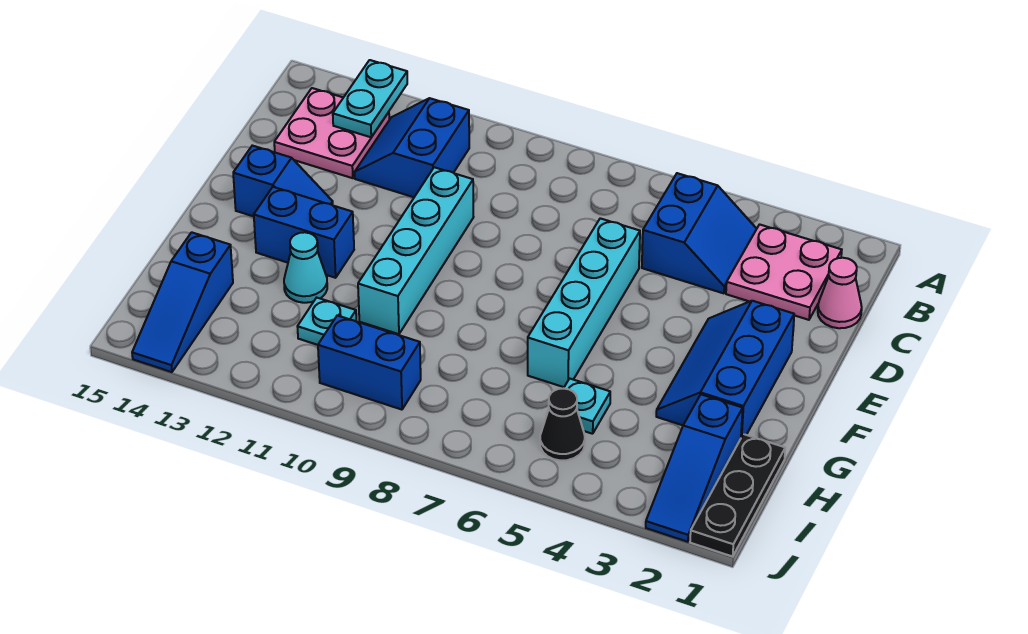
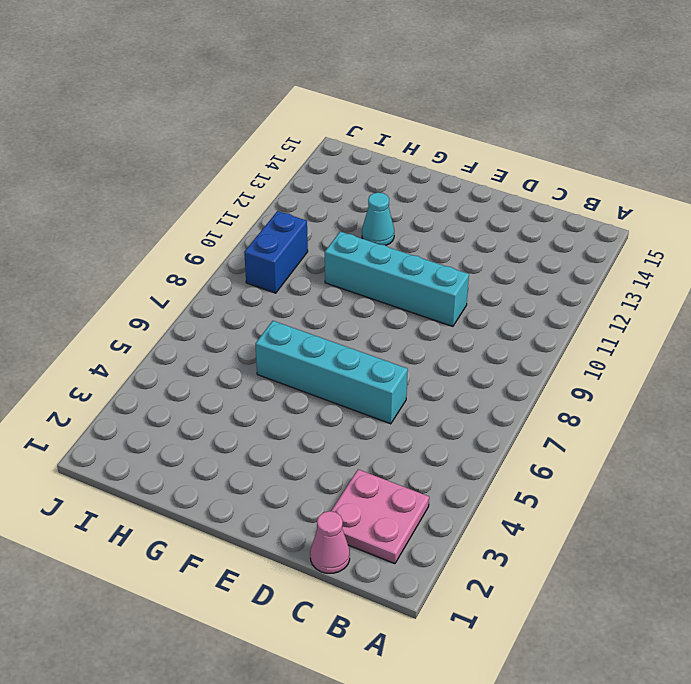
none -> blue 2x2 slope [642,173,757,293]
none -> blue 2x2 slope [355,98,469,197]
none -> pink 2x2 plate [274,88,389,178]

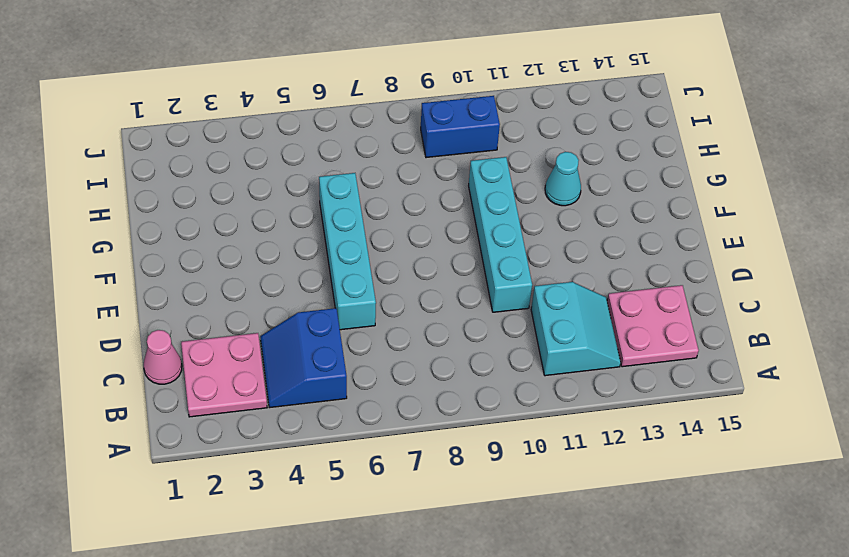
cyan 2x2 slope [531,282,621,376] -> blue 2x2 slope [355,98,469,197]
none -> blue 2x3 slope [656,301,794,437]
none -> blue 1x2 slope [233,146,333,216]
none -> blue 1x2 brick [254,187,354,278]

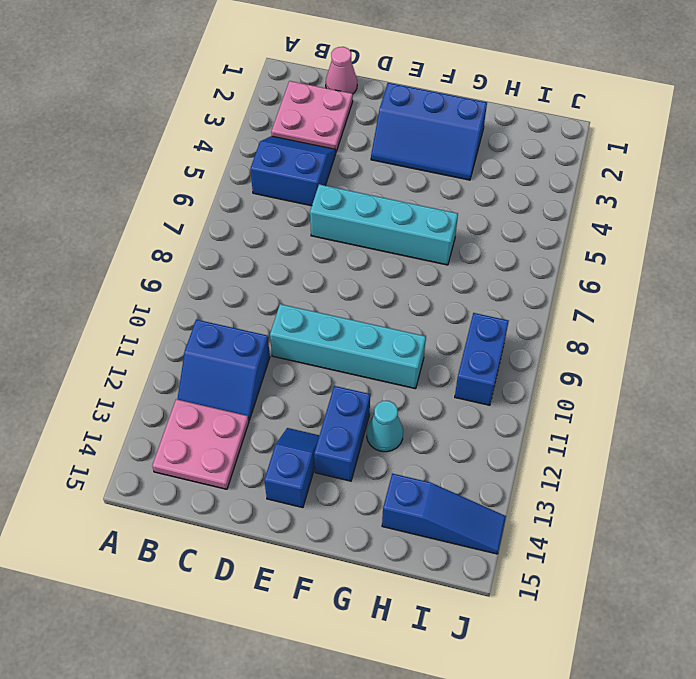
none -> black 1x3 plate [690,434,785,556]
none -> blue 1x3 slope [646,394,743,542]
none -> cyan 1x1 plate [564,379,610,434]

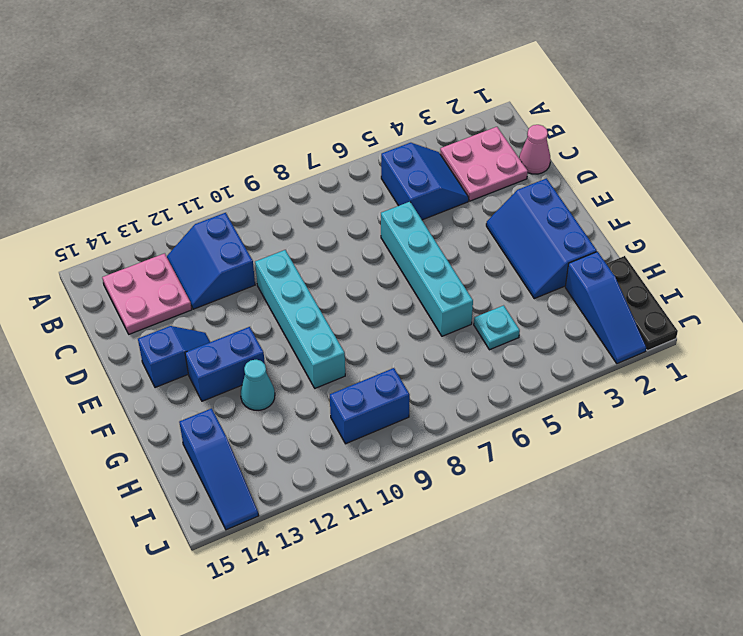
none -> cyan 1x1 plate [297,298,356,345]
none -> black 1x1 cone [540,388,585,460]
none -> cyan 1x2 plate [333,60,407,137]

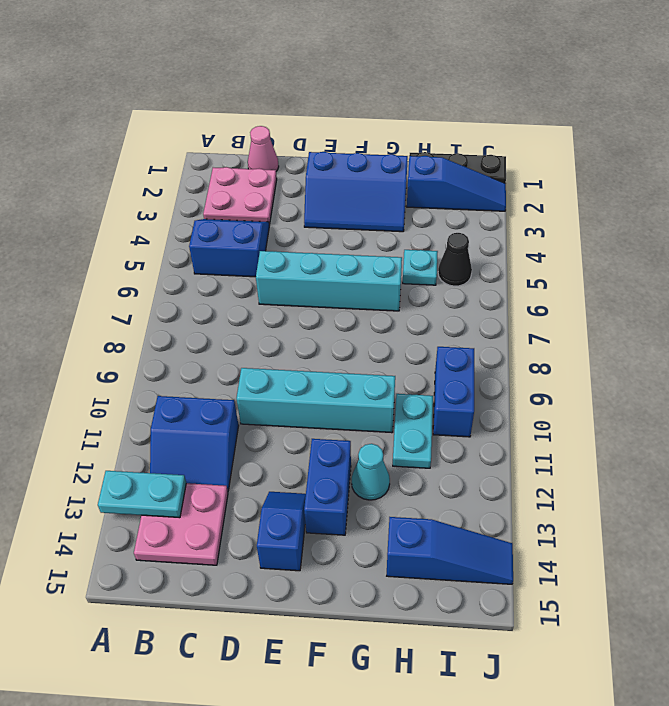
cyan 1x2 plate [393,394,433,468] -> cyan 1x1 plate [297,298,356,345]

